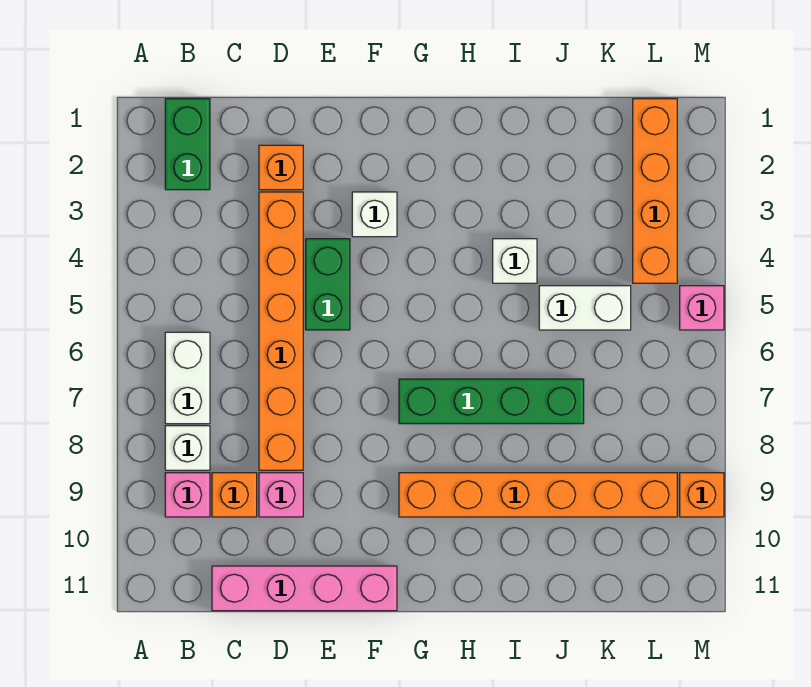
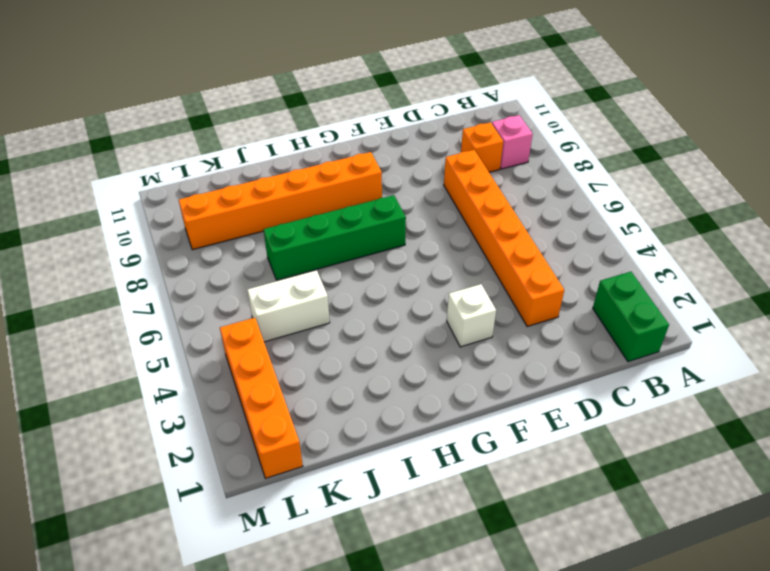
none -> white 1x2 brick [165,332,210,424]
none -> white 1x1 brick [165,426,210,470]
none -> pink 1x4 brick [212,566,397,611]

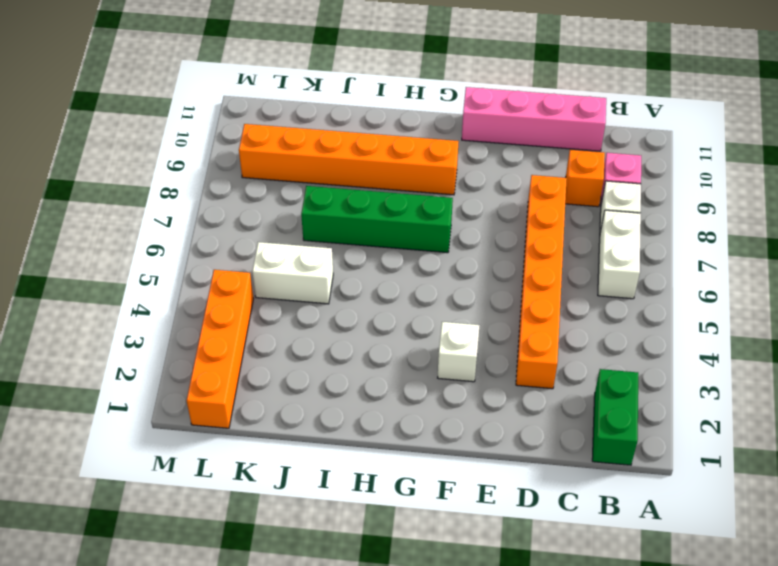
none -> orange 1x1 brick [259,145,303,190]
none -> pink 1x1 brick [259,473,303,517]
none -> green 1x2 brick [306,239,350,330]

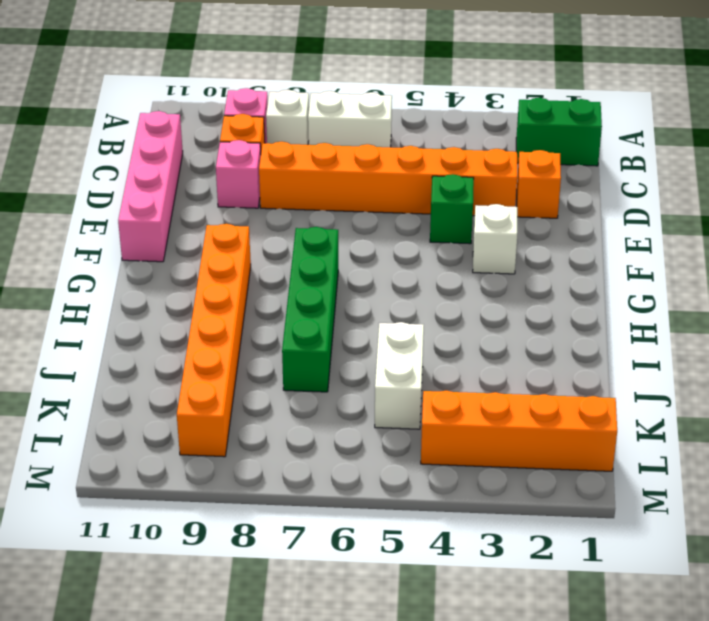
green 1x1 brick [430,174,474,244] -> green 1x2 brick [306,239,350,330]
none -> white 1x1 brick [493,239,537,283]
none -> pink 1x1 brick [680,286,724,330]
none -> orange 1x1 brick [680,473,724,517]

